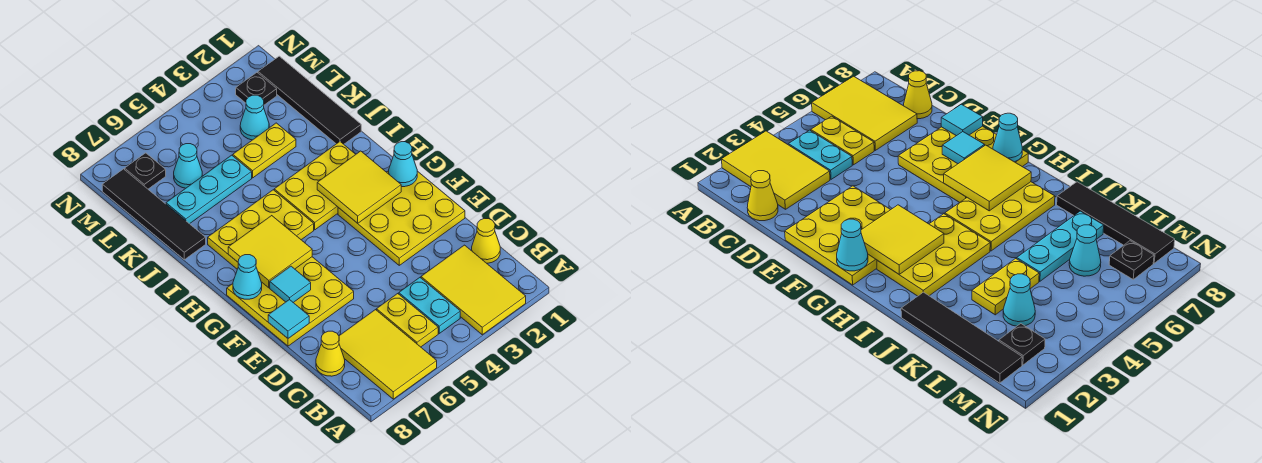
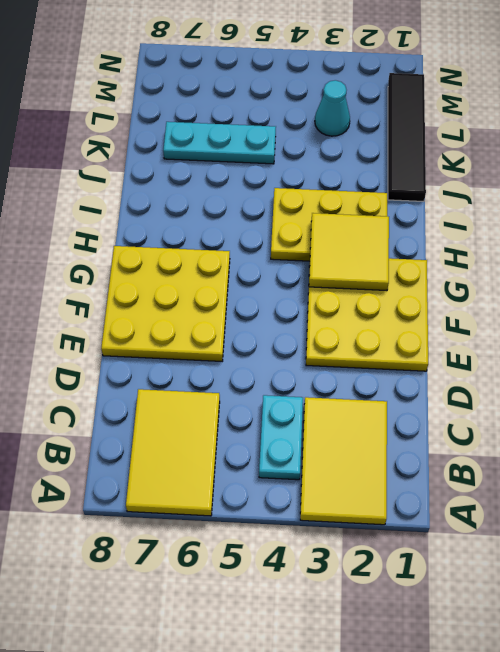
none -> yellow 1x2 plate [377,294,438,347]
none -> yellow 1x1 cone [472,218,500,263]
none -> yellow 1x1 cone [316,331,345,376]

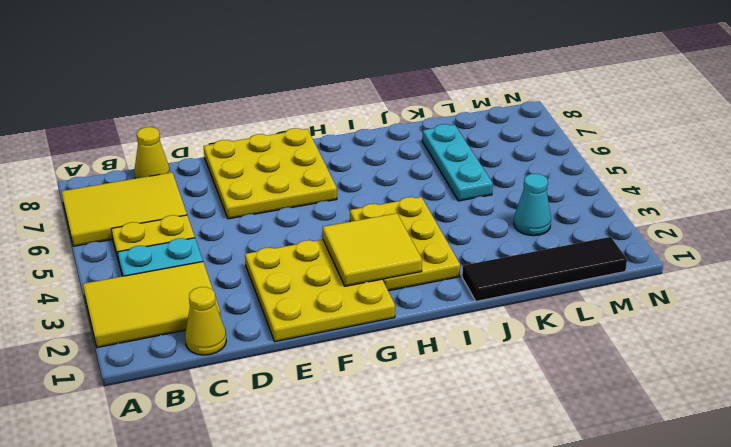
none -> yellow 2x3 plate [208,190,314,269]
none -> black 1x4 tile [102,169,206,260]
none -> yellow 1x2 plate [233,123,296,178]

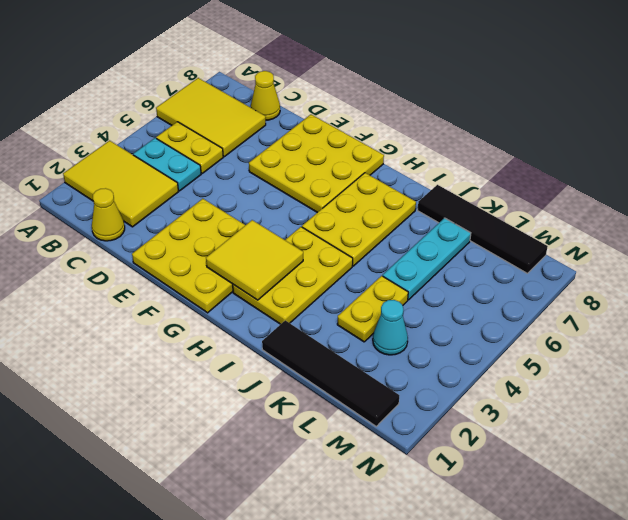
none -> cyan 1x1 cone [174,144,202,188]
none -> black 1x1 plate [236,73,277,105]
none -> black 1x1 plate [125,153,166,189]

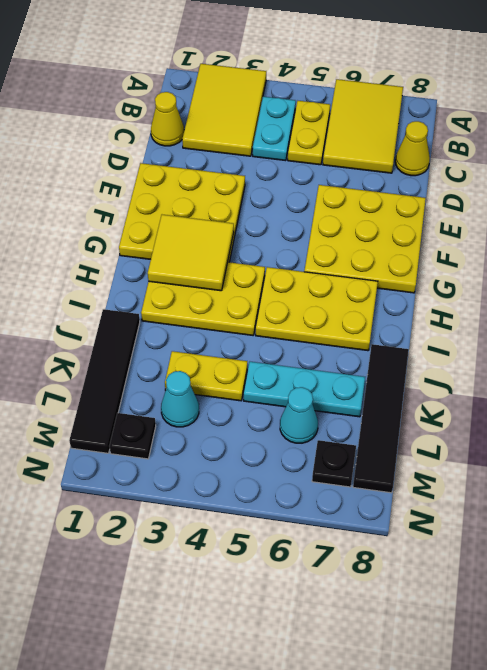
none -> cyan 1x1 tile [268,299,309,338]
none -> cyan 1x1 tile [270,266,311,303]
none -> cyan 1x1 cone [389,142,417,187]

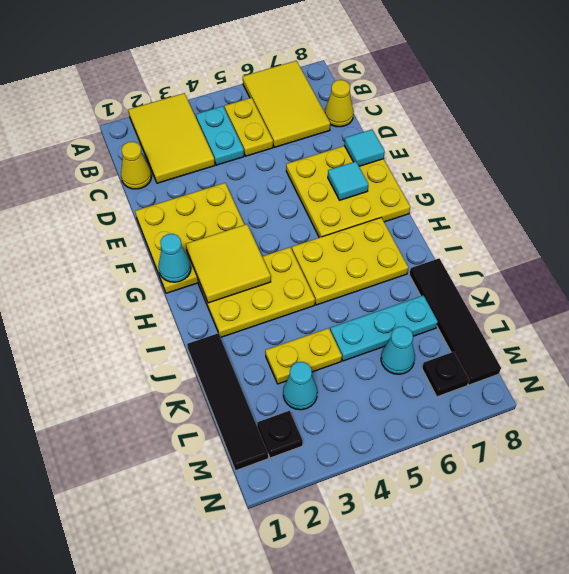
none -> yellow 2x2 tile [228,216,312,288]
none -> cyan 1x1 cone [233,255,262,299]

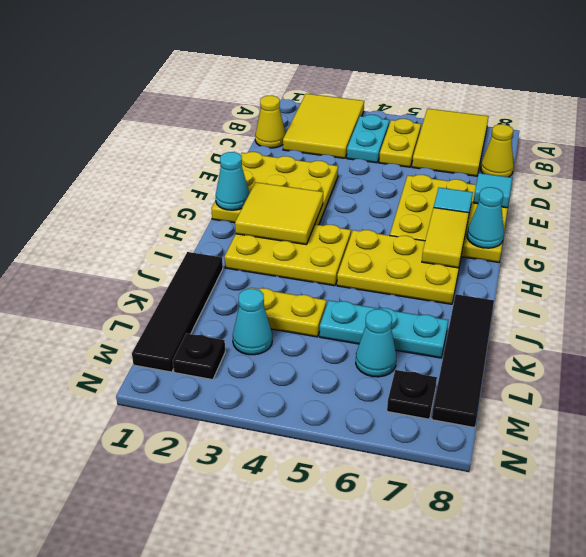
yellow 1x2 tile [422,208,469,268] -> yellow 2x2 tile [228,216,312,288]

